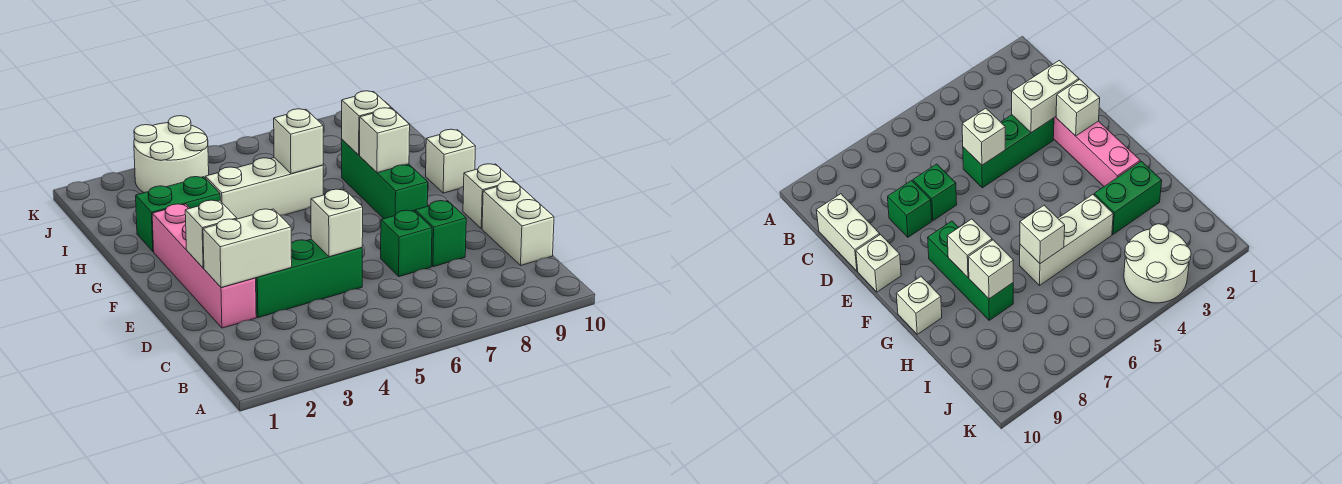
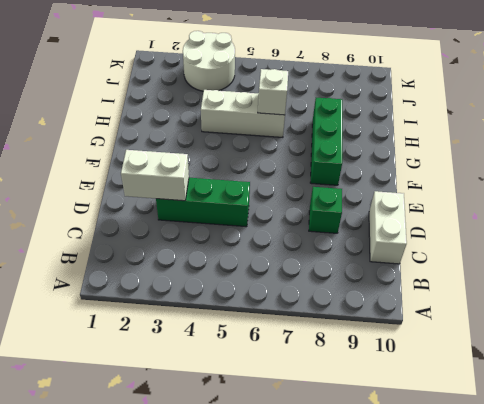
none -> pink 1x4 brick [152,204,256,328]
none -> green 1x1 brick [381,210,432,277]
none -> white 1x1 brick [463,164,514,229]

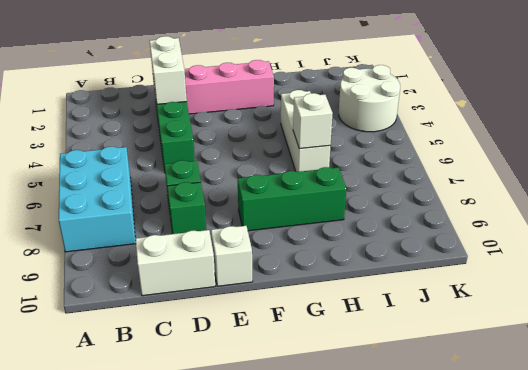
cyan 2x3 brick [59,147,136,252] -> none
none -> white 1x1 brick [426,129,476,193]
none -> green 1x2 brick [136,177,220,251]
none -> white 1x1 brick [311,189,363,257]

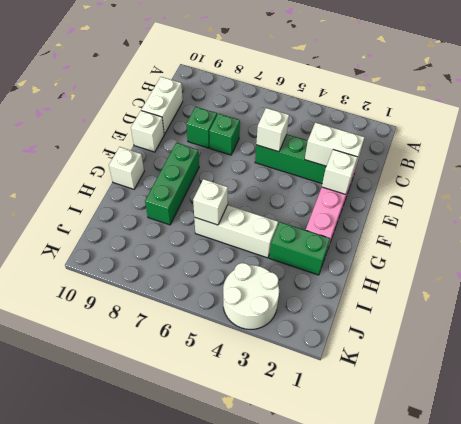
none -> white 1x1 brick [360,108,410,173]
none -> white 1x1 brick [342,91,391,155]

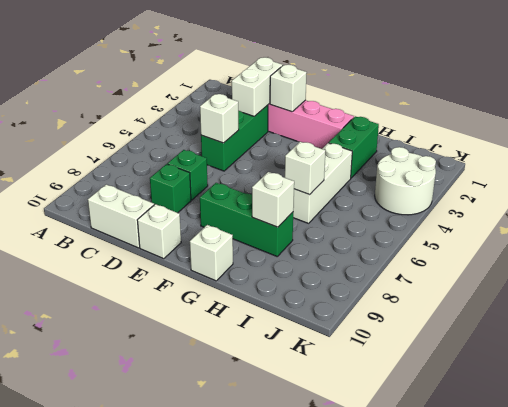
none -> white 1x1 brick [360,108,410,173]

